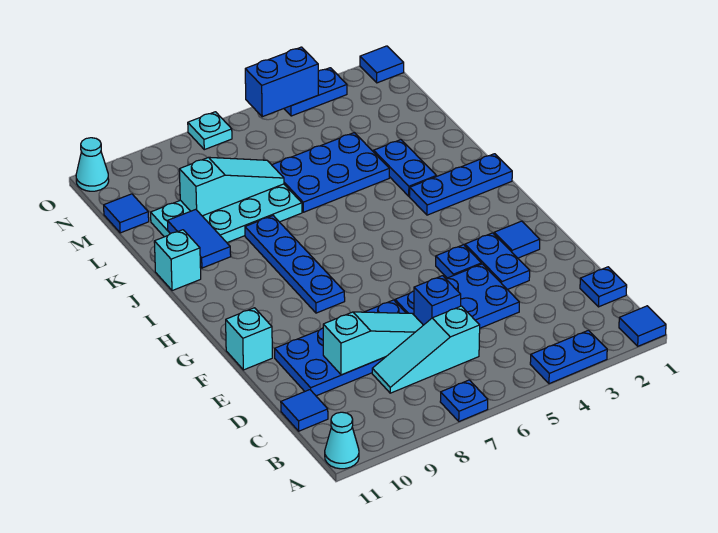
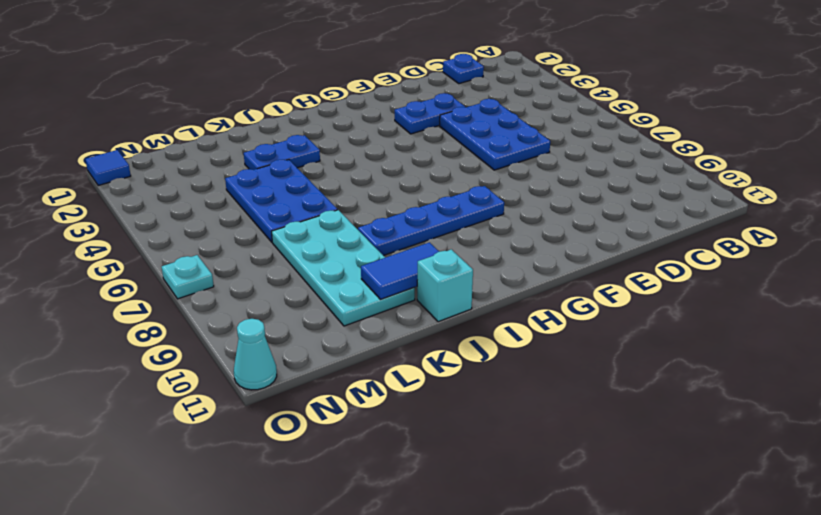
none -> blue 1x1 tile [619,306,666,346]
none -> blue 1x2 plate [530,330,607,384]
none -> blue 1x1 plate [440,380,488,421]

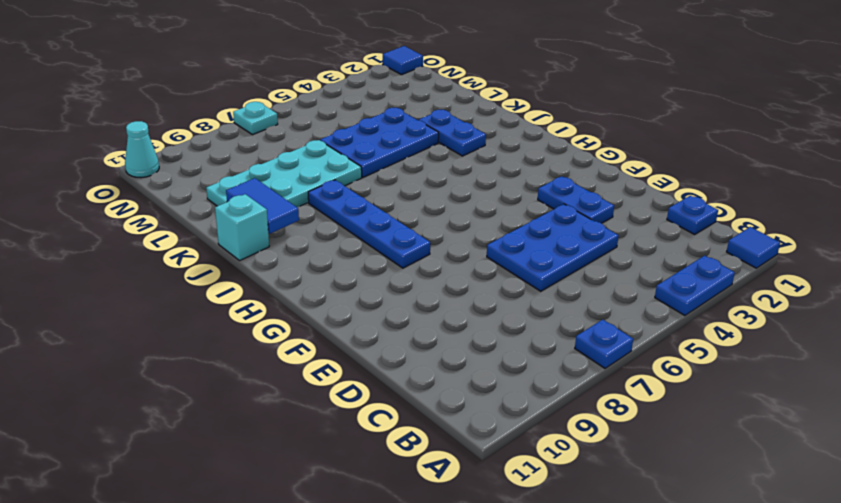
none -> cyan 1x1 cone [325,412,359,469]
none -> cyan 1x3 slope [372,306,480,393]
none -> blue 1x1 tile [281,390,328,431]

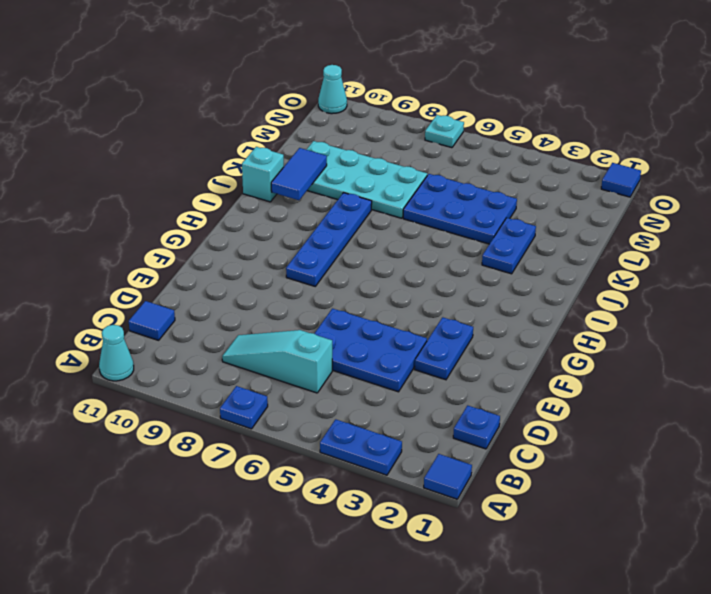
none -> blue 2x4 plate [275,300,406,396]
none -> blue 1x1 tile [494,221,540,258]
none -> blue 1x1 plate [436,245,481,278]

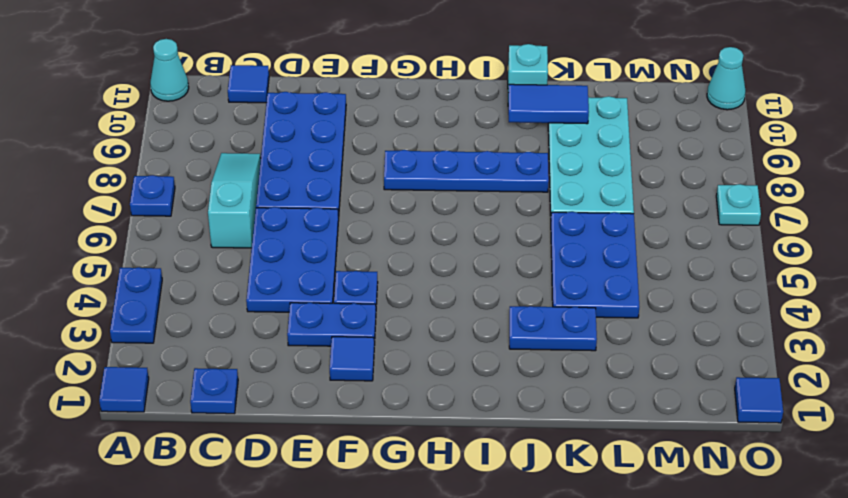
none -> cyan 1x1 brick [226,308,272,370]
none -> blue 1x3 plate [410,154,512,215]
none -> blue 1x1 tile [104,194,149,233]

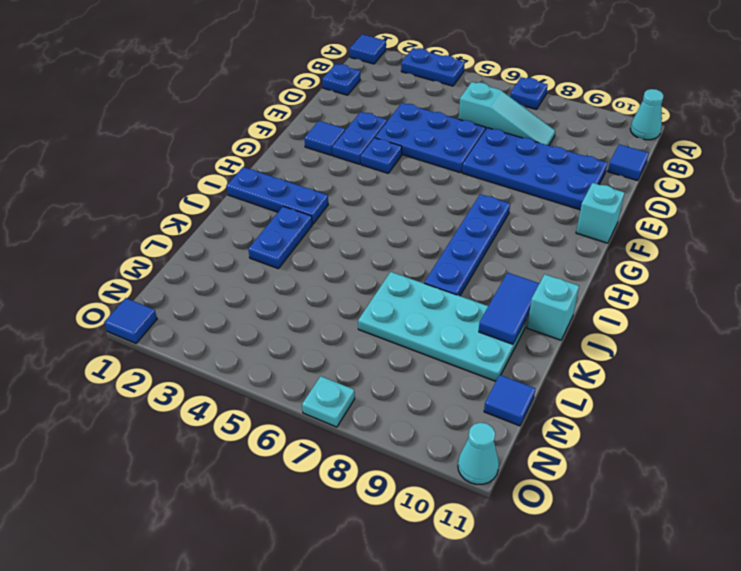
none -> blue 2x3 plate [272,133,389,212]
none -> blue 1x2 plate [284,68,347,116]
none -> blue 1x1 brick [414,276,461,325]

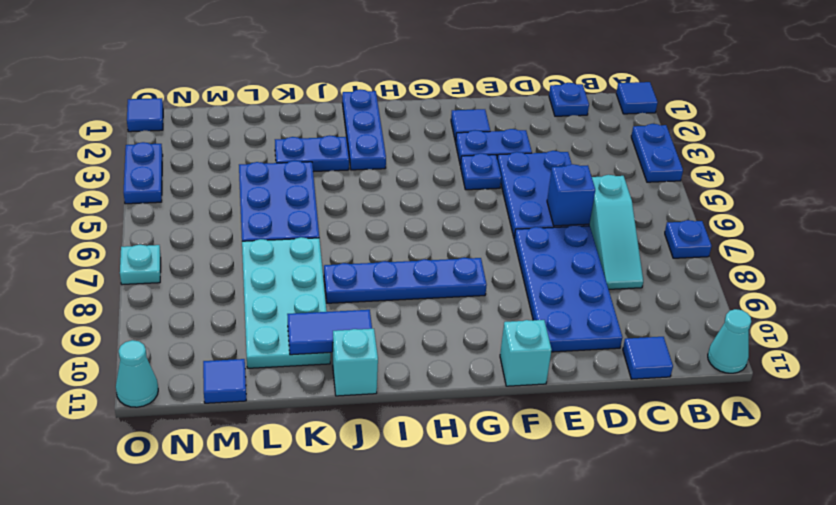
none -> cyan 1x3 slope [323,312,423,375]
none -> cyan 1x3 slope [179,157,284,216]
none -> blue 1x2 brick [245,47,318,117]

